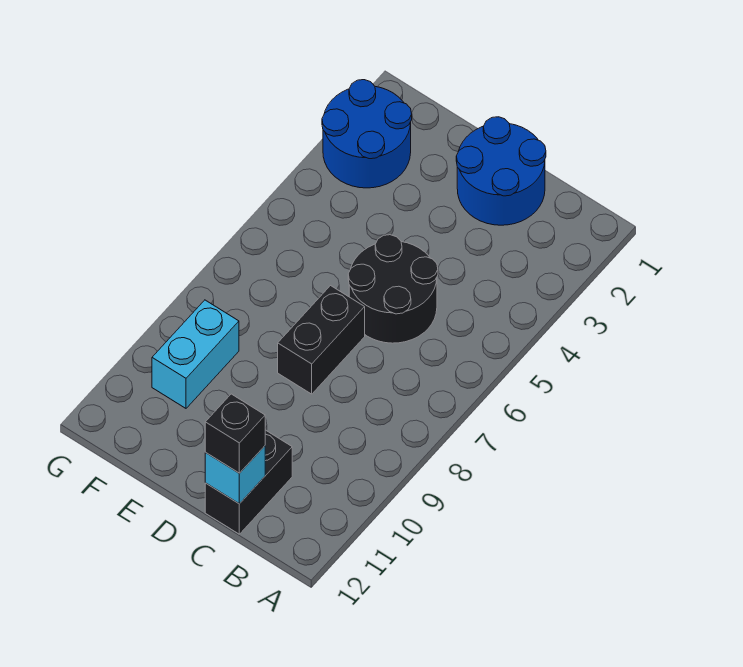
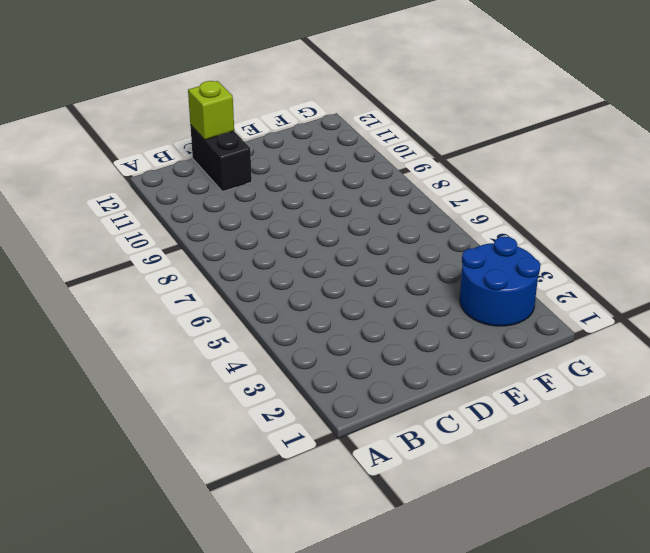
lime 1x1 brick [188,81,234,140] -> cyan 1x1 brick [205,446,265,504]
none -> blue 2x2 round brick [456,117,546,225]
none -> black 2x2 round brick [348,235,438,343]

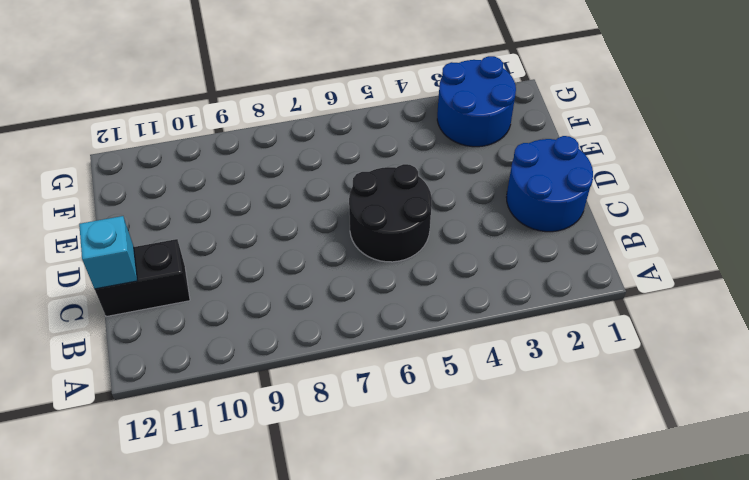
none -> black 1x2 brick [278,286,365,394]
none -> cyan 1x2 brick [152,300,239,408]

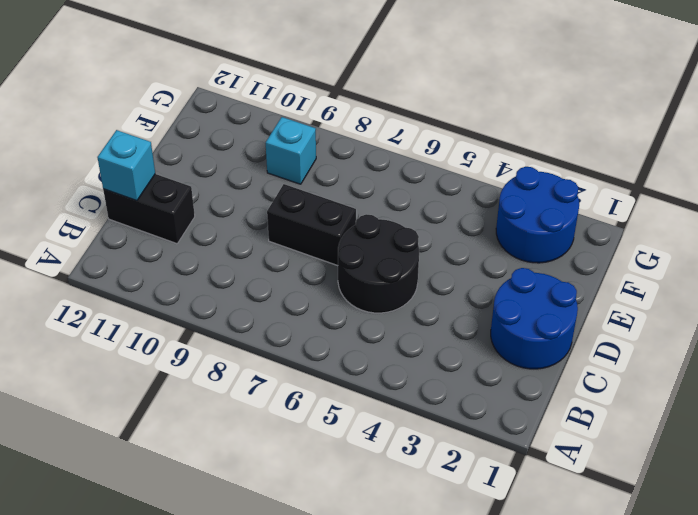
cyan 1x1 brick [266,117,316,184] -> cyan 1x2 brick [152,300,239,408]
none -> black 1x1 brick [205,394,265,473]

